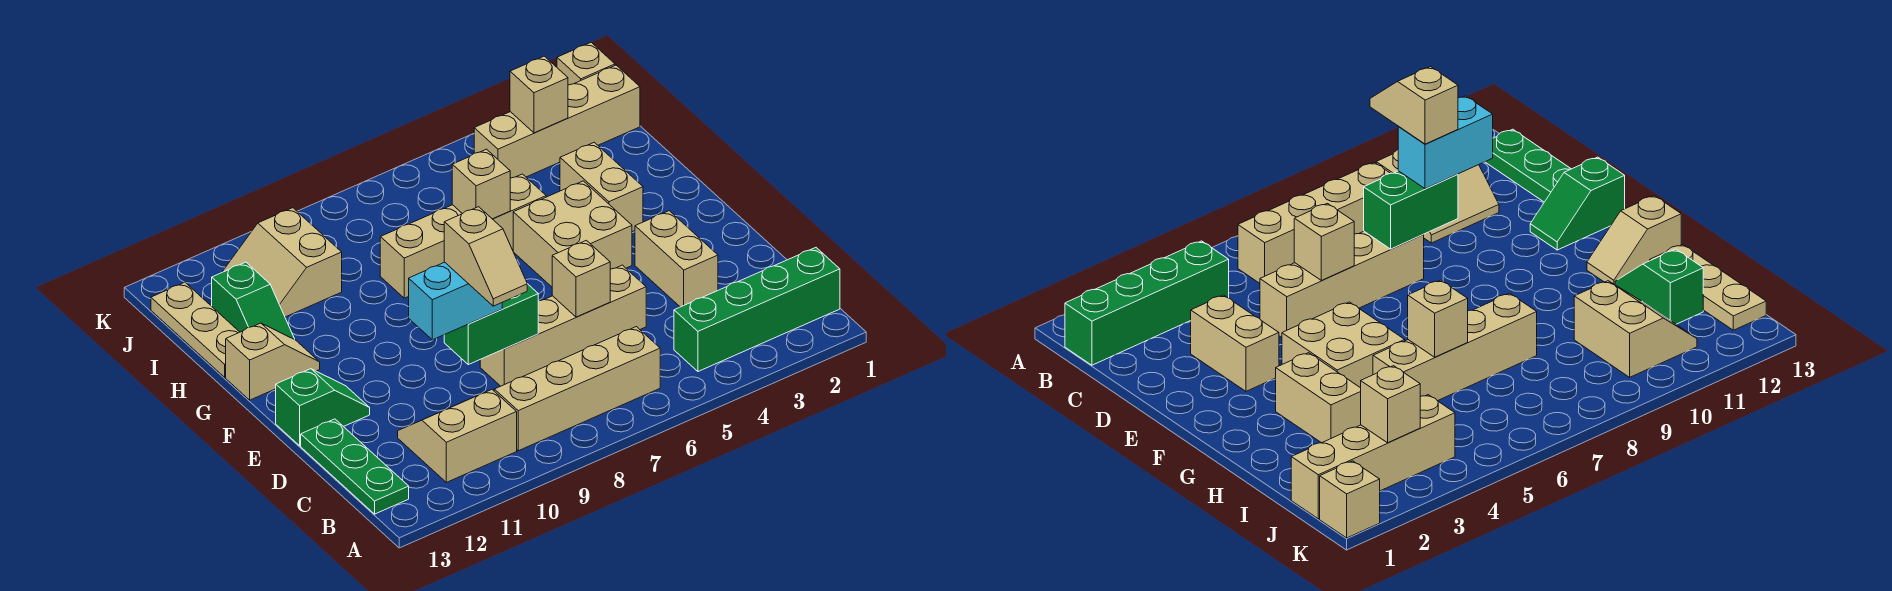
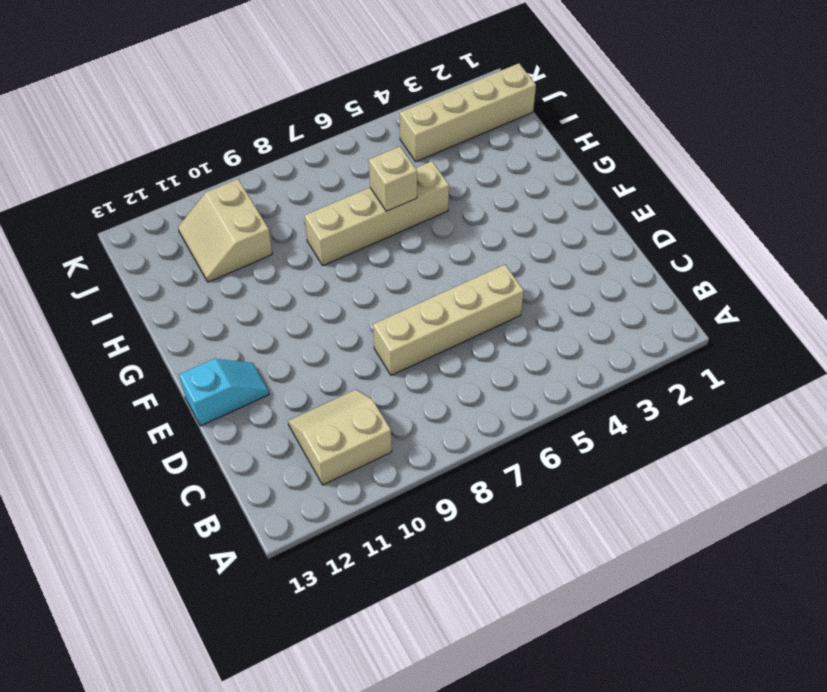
cyan 1x2 slope [179,359,269,426] -> green 1x2 slope [276,369,370,446]
none -> green 1x4 brick [674,248,840,371]
none -> tan 1x4 brick [494,327,660,451]
none -> green 1x3 plate [301,419,409,514]

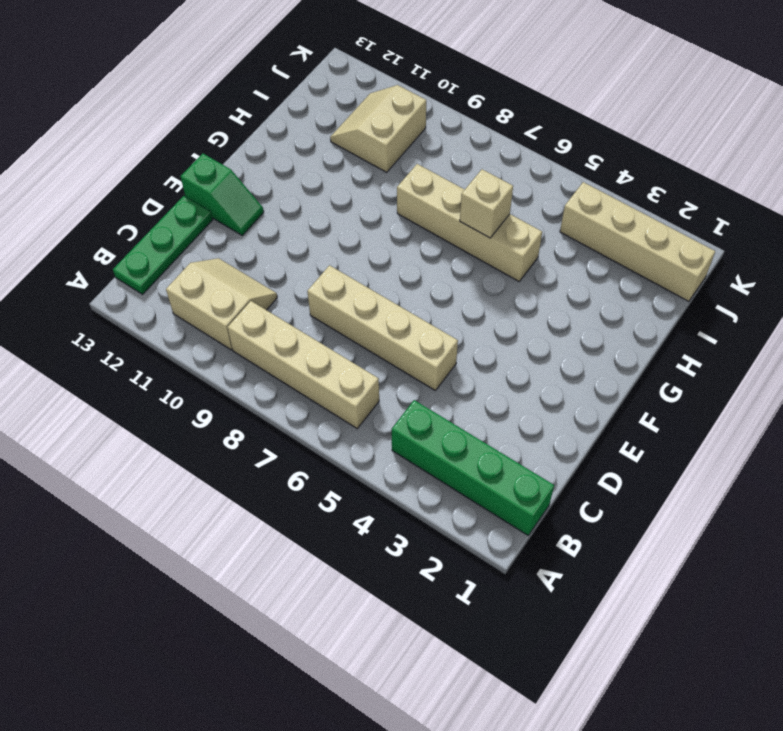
none -> tan 1x2 brick [635,211,718,307]
none -> tan 2x2 brick [513,181,632,287]
none -> tan 1x2 brick [560,142,643,232]

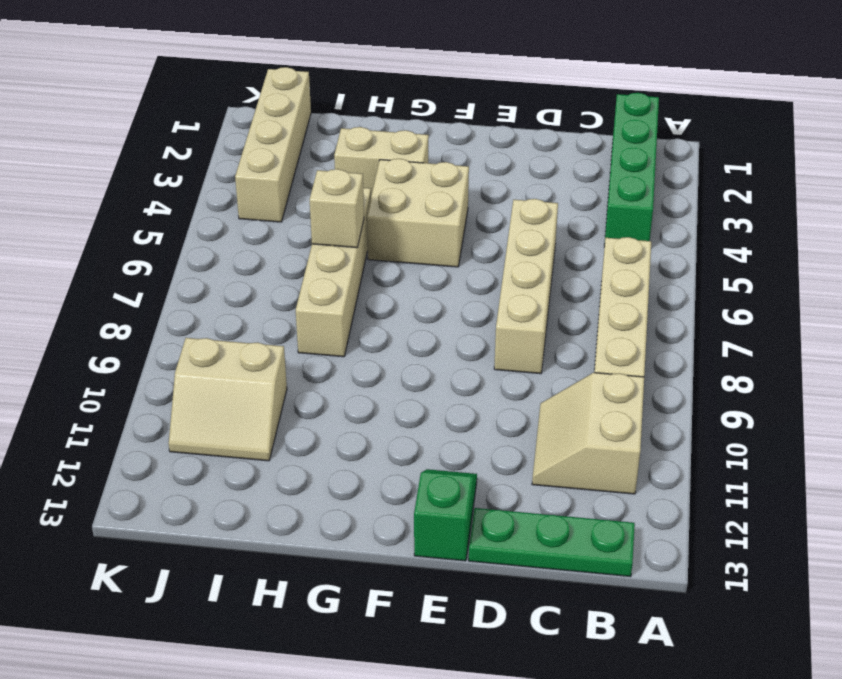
none -> tan 1x2 brick [635,211,718,307]
none -> tan 1x2 slope [226,323,320,400]
none -> green 1x2 slope [212,262,294,339]

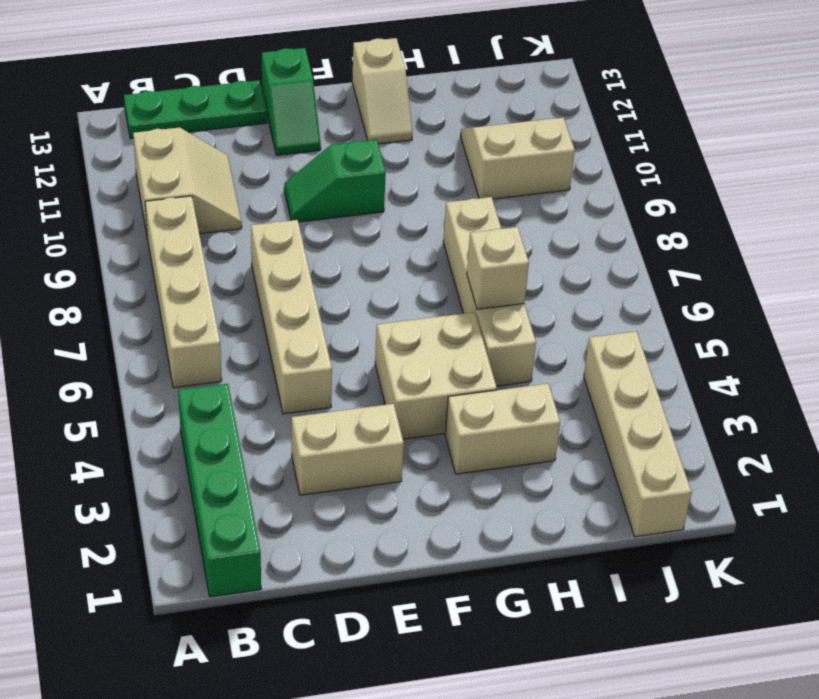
green 1x2 slope [284,140,386,222] -> green 1x2 slope moved to [212,262,294,339]
none -> tan 1x3 plate [151,282,239,377]
none -> tan 1x1 brick [557,42,615,85]
none -> tan 1x1 brick [552,240,610,317]

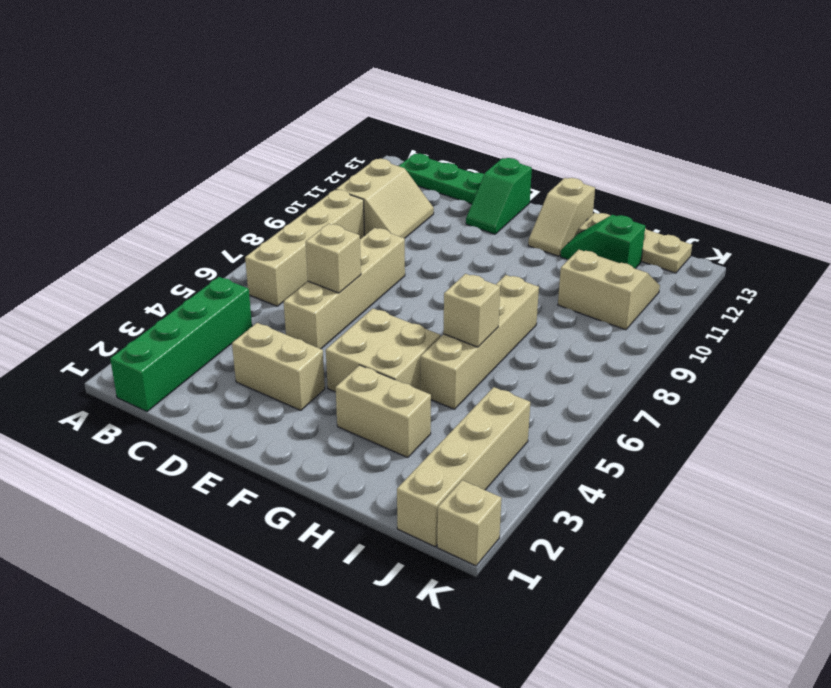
none -> green 1x2 brick [444,284,538,365]
none -> tan 1x1 brick [510,56,568,133]
none -> cyan 1x2 brick [409,262,502,340]

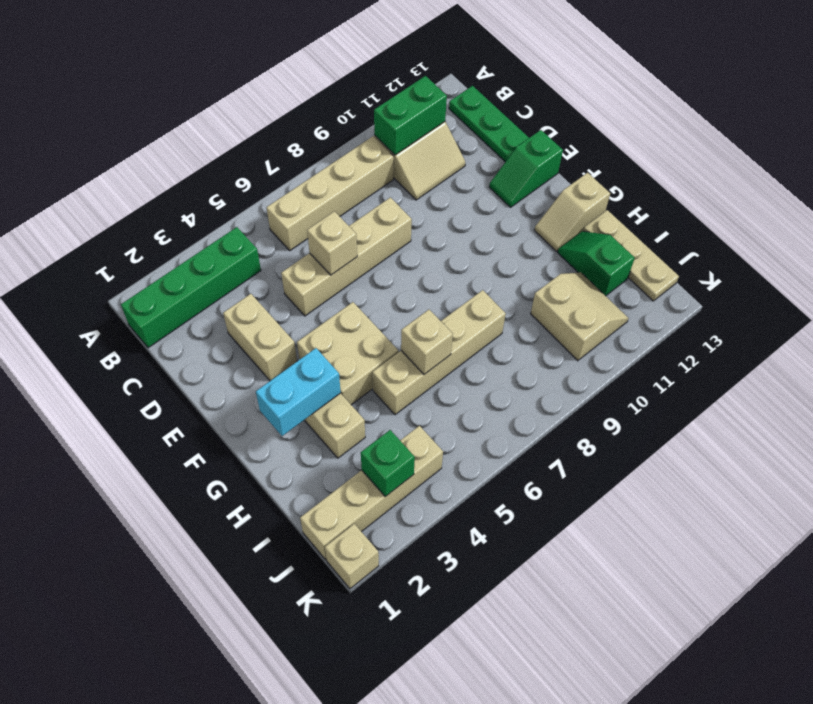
green 1x2 brick [374,76,447,155] -> green 1x2 brick moved to [444,284,538,365]
cyan 1x2 brick [256,348,341,436] -> cyan 1x2 brick moved to [409,262,502,340]
green 1x1 brick [361,430,415,497] -> tan 1x1 brick [510,56,568,133]
none -> tan 1x2 slope [444,207,527,306]

